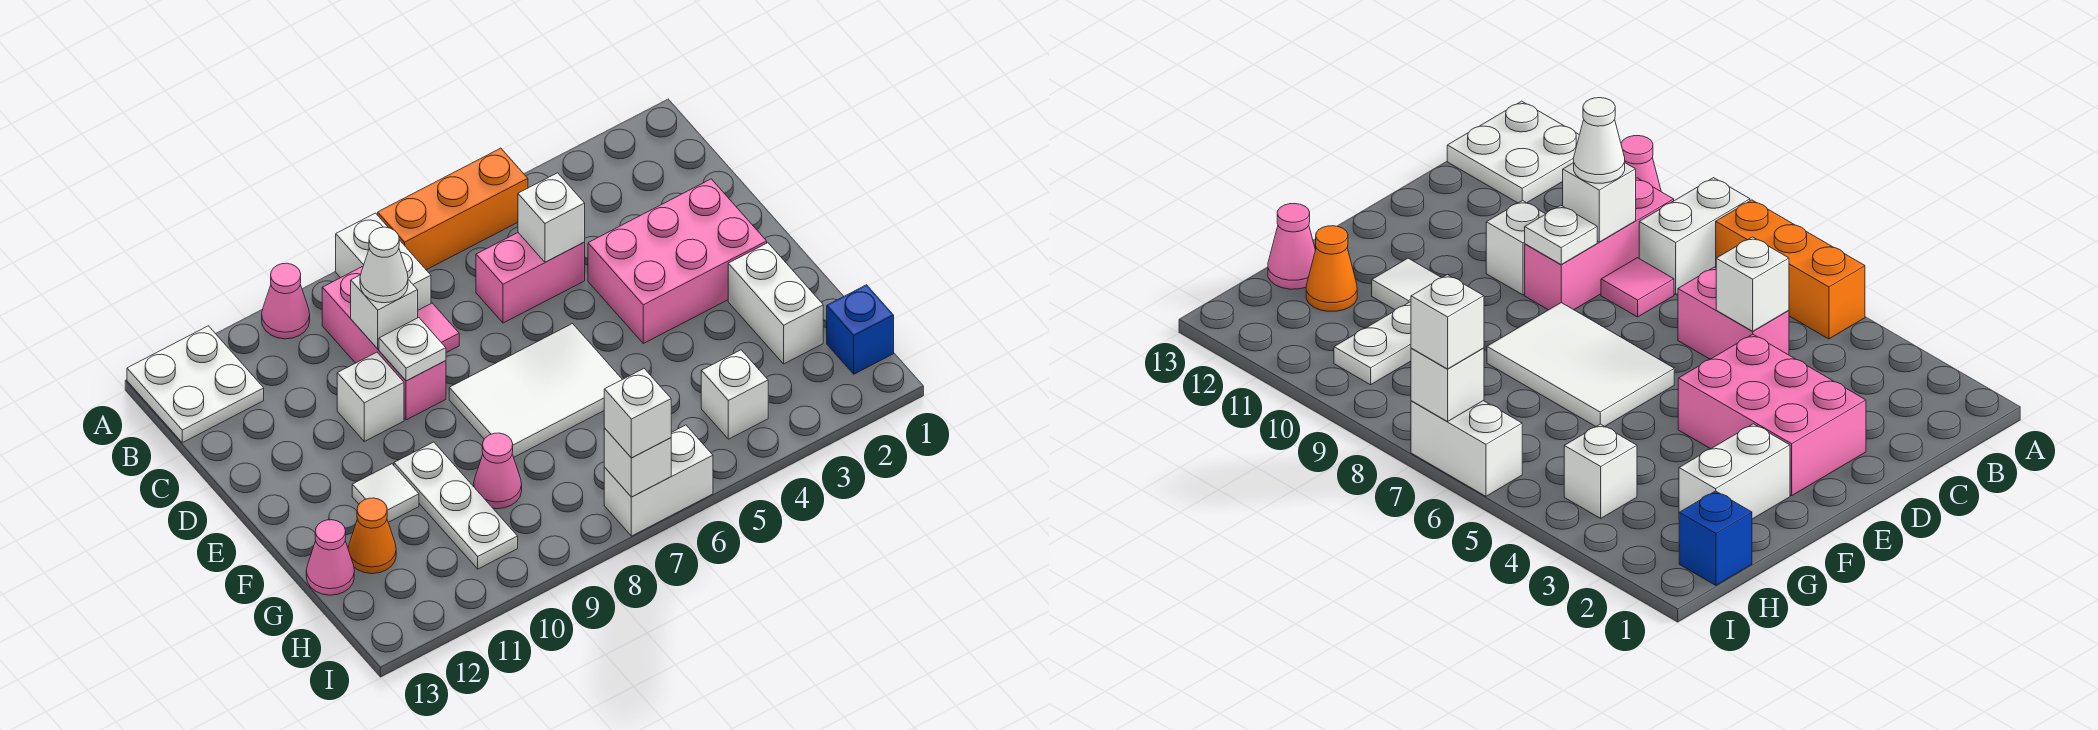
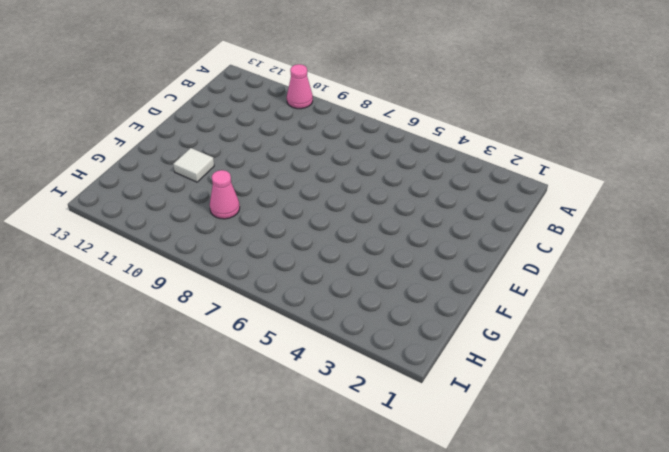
none -> orange 1x3 brick [378,148,528,270]
none -> white 1x2 brick [336,213,431,310]
none -> white 2x2 plate [127,326,264,443]

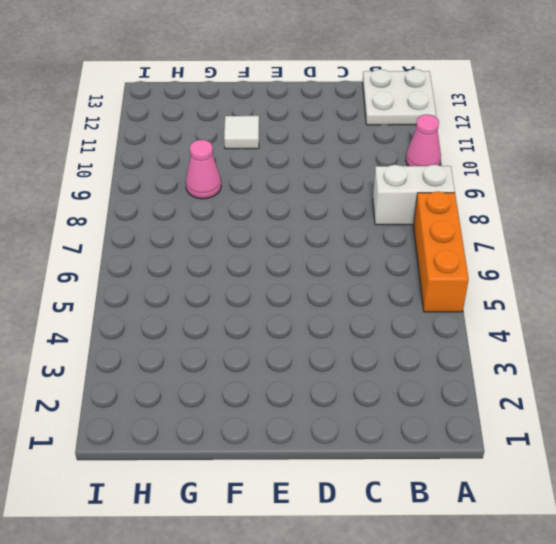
none -> pink 1x3 brick [322,267,446,420]
none -> pink 1x2 brick [476,233,585,323]
none -> pink 1x1 tile [418,303,459,353]

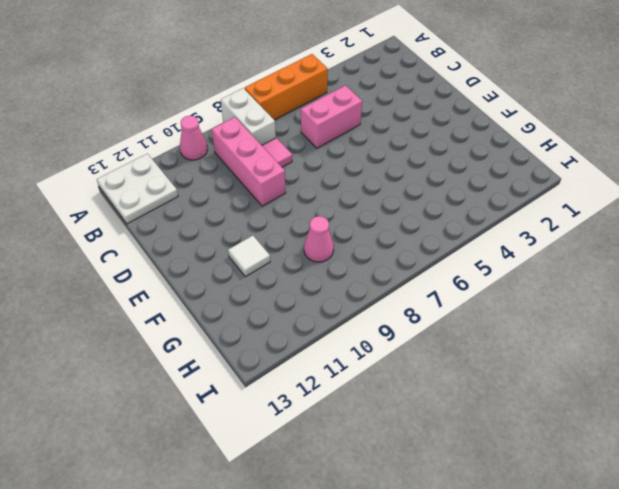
none -> pink 2x3 brick [588,179,767,343]
none -> white 1x1 brick [337,352,404,441]
none -> white 2x3 tile [449,324,622,457]

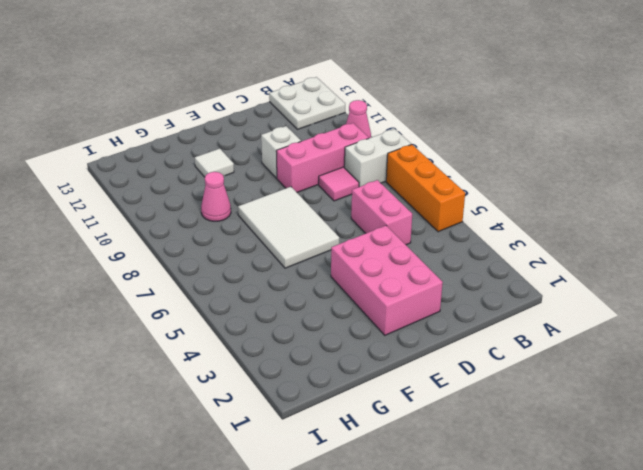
none -> white 1x2 brick [728,243,823,364]
none -> white 1x3 plate [394,442,518,569]
none -> orange 1x1 cone [348,498,396,574]

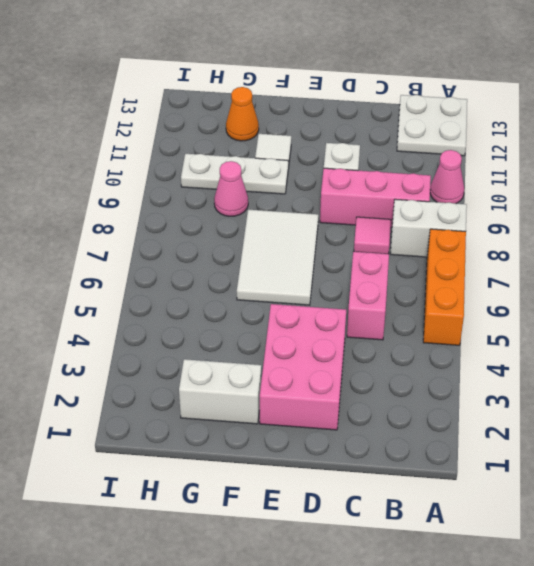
none -> pink 1x1 cone [306,520,354,595]
none -> blue 1x1 brick [827,285,894,374]
none -> white 1x1 brick [701,350,768,439]

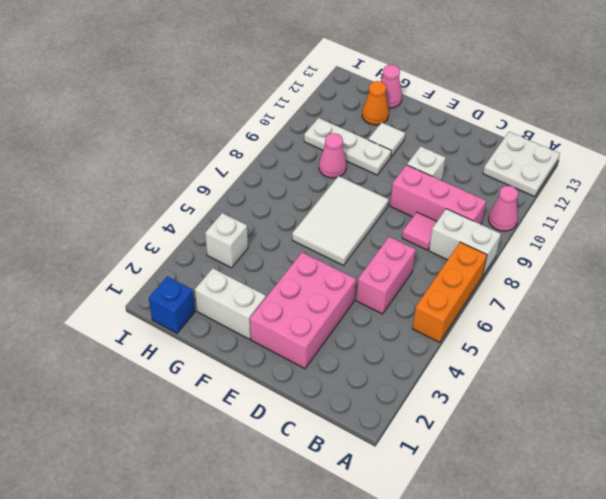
none -> white 1x2 brick [604,425,713,536]
none -> white 1x1 brick [518,173,585,262]
none -> white 1x1 brick [351,275,418,349]

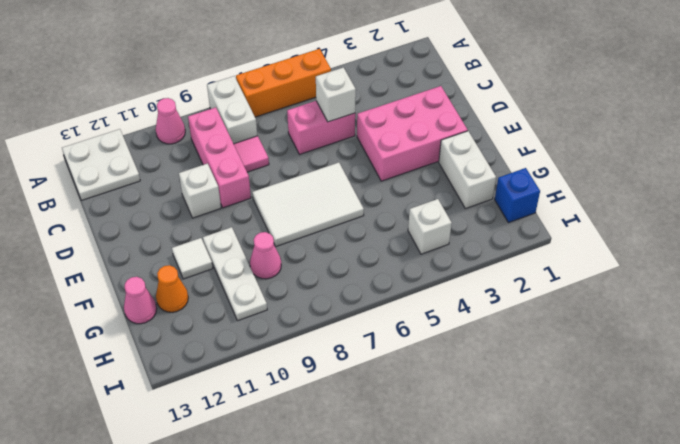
none -> white 1x2 brick [604,425,713,536]
none -> white 1x1 brick [351,275,418,349]
none -> white 1x1 plate [379,318,446,381]

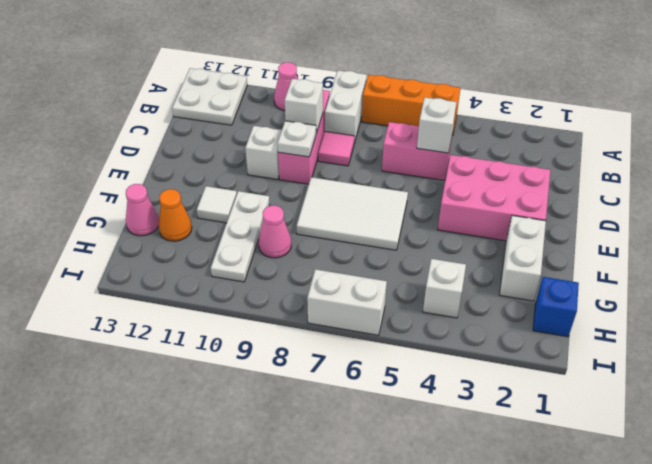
none -> white 1x1 brick [604,428,671,497]
none -> white 1x1 cone [360,227,408,303]
none -> white 1x1 brick [604,369,671,458]

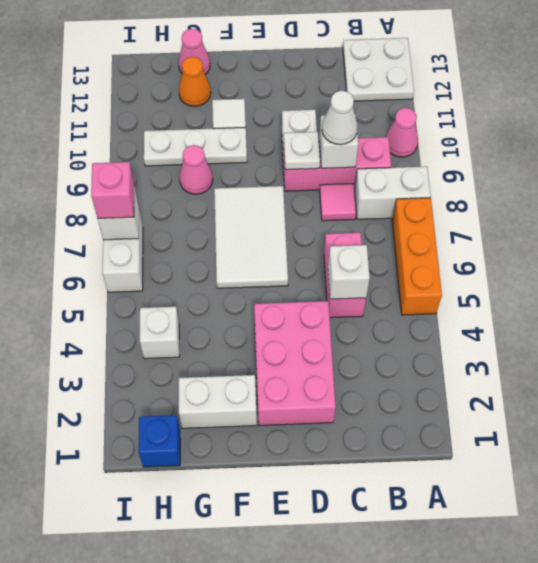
pink 1x1 brick [91,162,134,218] -> white 1x1 brick [604,369,671,458]

